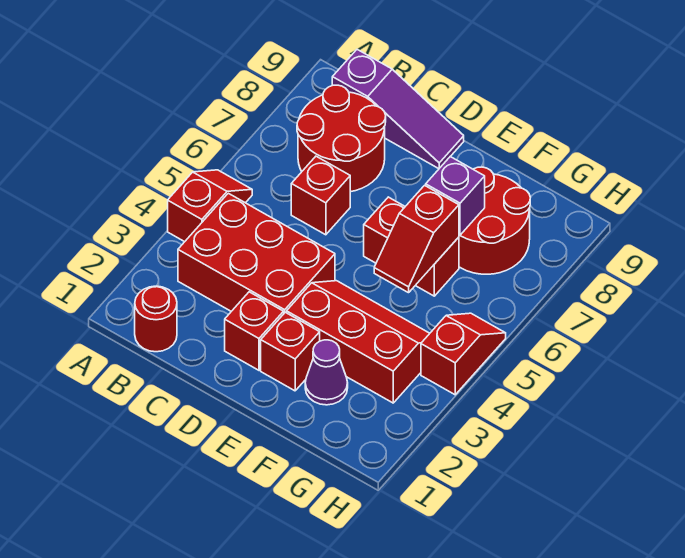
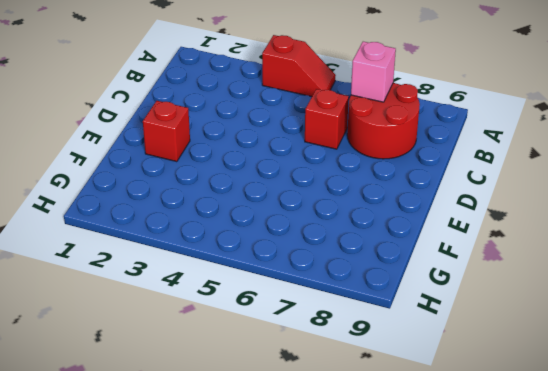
pink 1x1 brick [351,42,396,102] -> none
none -> red 1x1 round brick [135,286,177,352]
none -> red 2x3 brick [178,193,335,313]
none -> purple 1x3 slope [332,49,464,169]

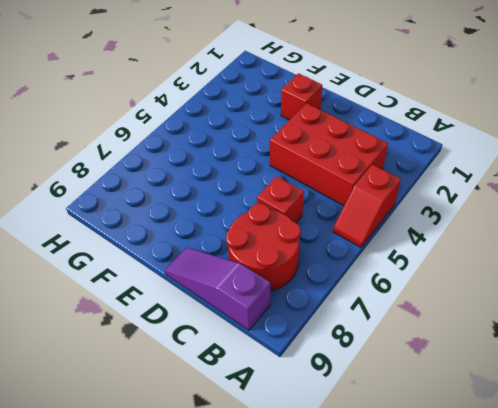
none -> red 1x1 round brick [135,286,177,352]
none -> red 1x1 brick [225,292,284,370]
none -> red 2x3 slope [287,281,430,403]

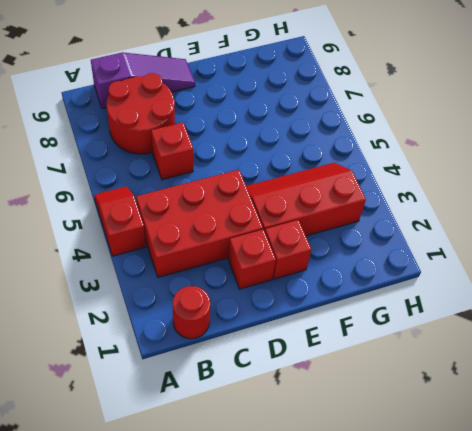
none -> red 1x2 brick [364,197,459,296]
none -> purple 1x1 cone [305,340,348,405]
none -> red 2x2 round brick [459,167,530,274]

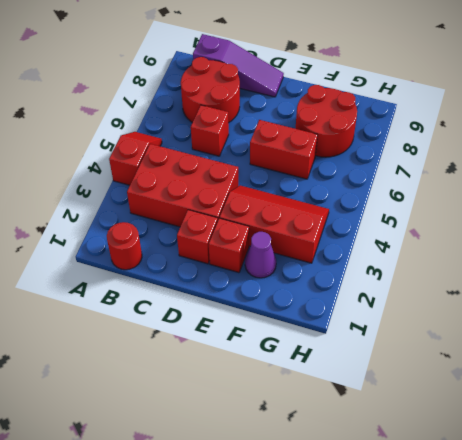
none -> red 1x2 slope [421,313,506,395]
none -> red 1x2 slope [374,185,459,293]
none -> purple 1x1 brick [426,156,485,235]

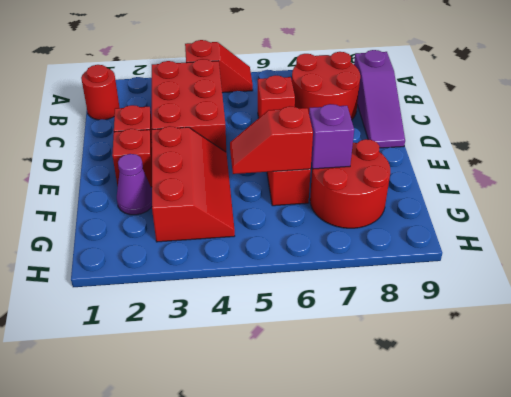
none -> red 1x2 slope [421,313,506,395]

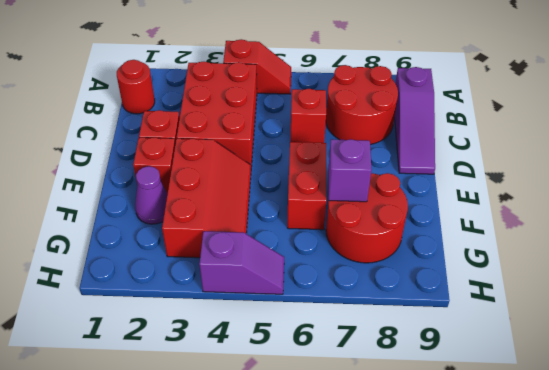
purple 1x2 slope [199,231,284,294] -> red 1x2 slope [421,313,506,395]
none -> red 1x2 slope [374,185,459,293]

